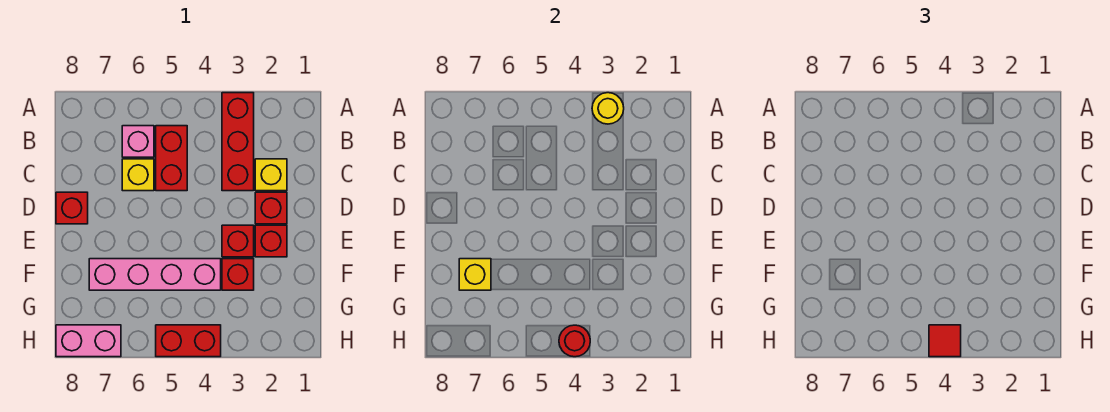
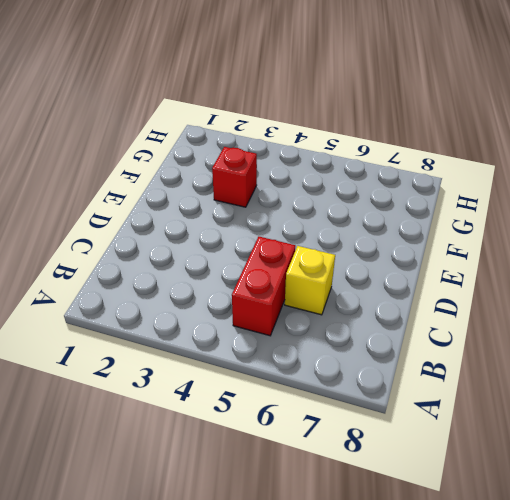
none -> red 1x3 brick [222,93,254,191]
none -> pink 1x1 brick [122,126,154,157]
none -> yellow 1x1 brick [255,159,287,191]

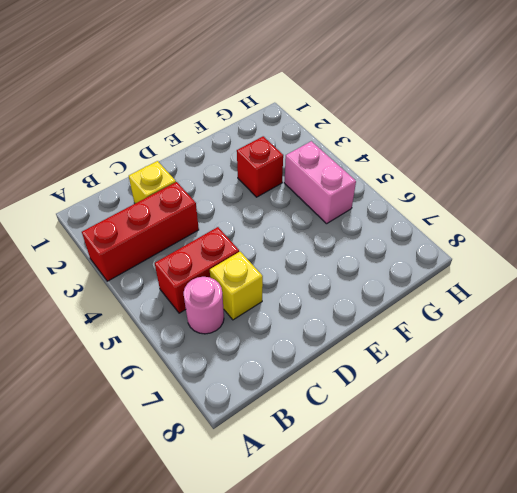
pink 1x1 round brick [183,277,224,334] -> pink 1x1 brick [122,126,154,157]
pink 1x2 brick [284,141,356,224] -> pink 1x2 brick moved to [56,325,121,357]
none -> red 1x1 brick [255,192,287,224]
none -> red 1x1 brick [56,192,88,224]
none -> red 1x1 brick [255,225,287,257]

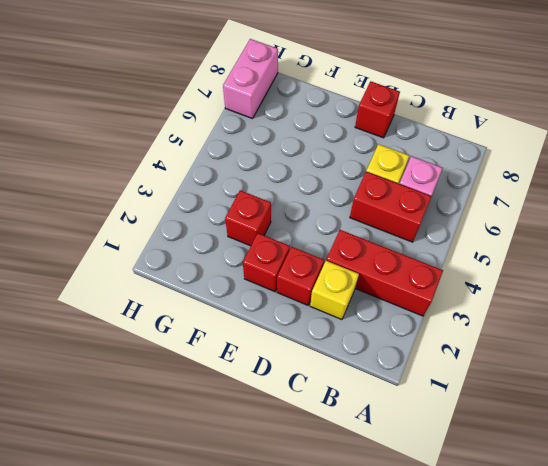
none -> red 1x1 brick [222,225,254,257]
none -> pink 1x4 brick [89,259,221,290]
none -> red 1x2 brick [156,325,221,357]

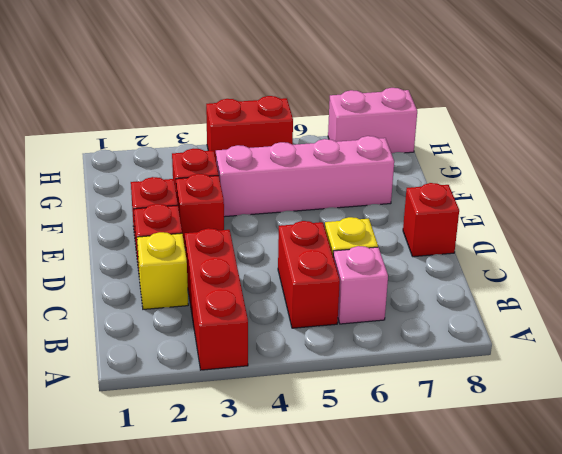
none -> yellow 1x1 round brick [592,93,624,124]
none -> yellow 1x1 brick [459,259,491,290]
none -> red 1x1 round brick [559,325,590,357]

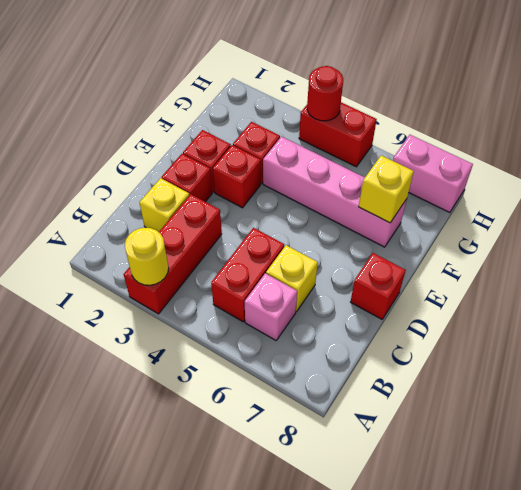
none -> red 1x1 tile [929,325,961,357]

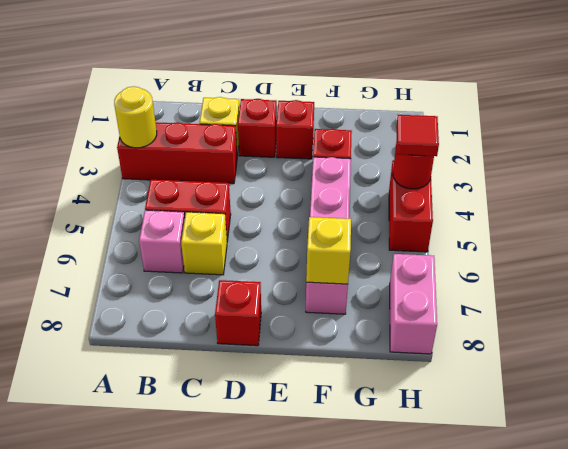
none -> red 1x1 brick [222,225,254,257]

